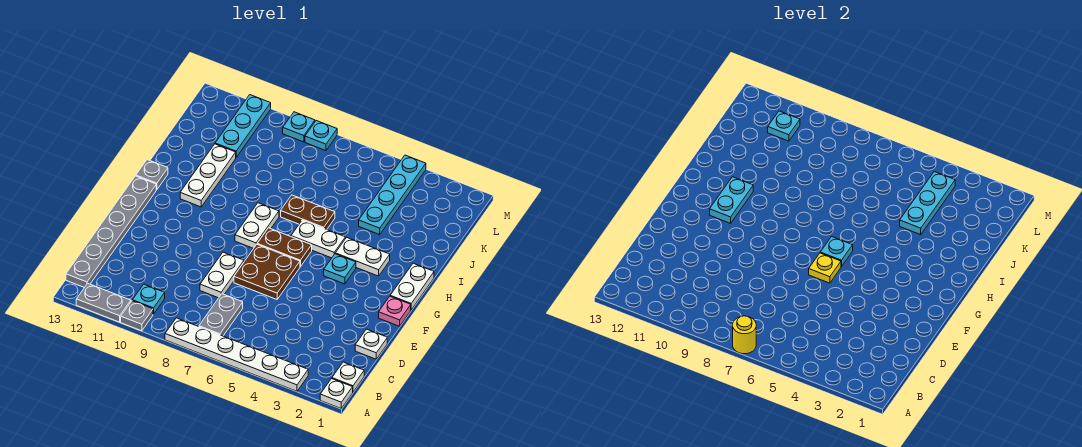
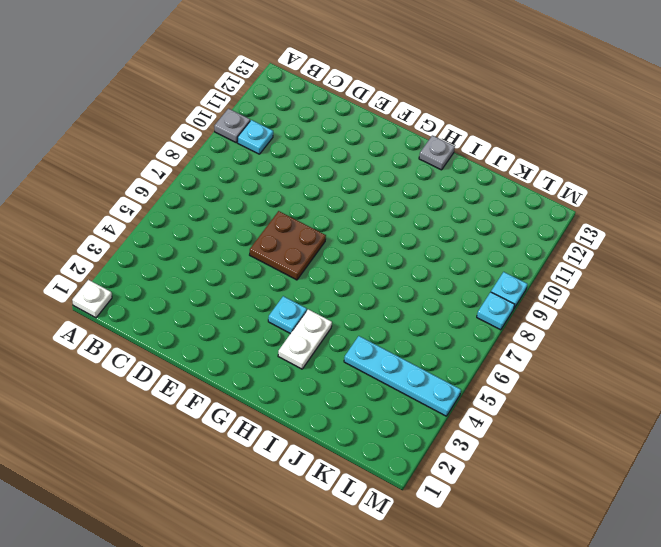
none -> white 1x6 plate [165,318,308,391]
none -> grey 1x2 plate [76,283,131,322]
none -> white 1x1 plate [332,362,364,392]
none -> grey 1x2 plate [199,294,243,336]

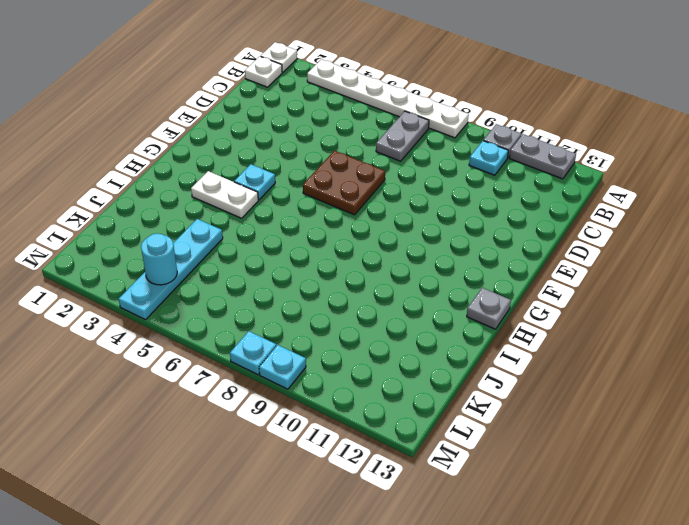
cyan 1x1 round brick [141,233,177,285] -> cyan 1x3 plate [900,172,955,235]
none -> grey 1x6 plate [66,176,156,287]
none -> white 1x1 plate [355,329,387,359]
none -> white 1x2 plate [200,252,244,298]
none -> pink 1x1 plate [379,296,411,326]

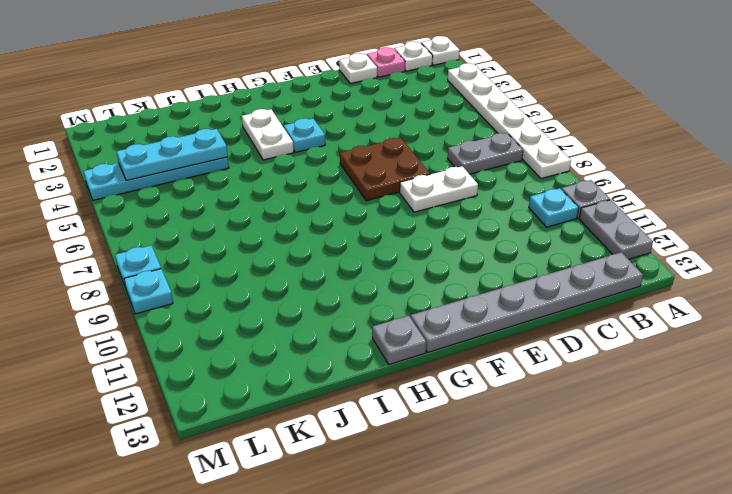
pink 1x1 plate [367,47,405,77] -> pink 1x1 plate moved to [379,296,411,326]
none -> white 1x2 plate [390,263,434,310]
none -> brown 1x2 plate [257,228,312,267]
none -> white 1x2 plate [235,203,279,249]
none -> white 1x2 plate [291,220,345,258]

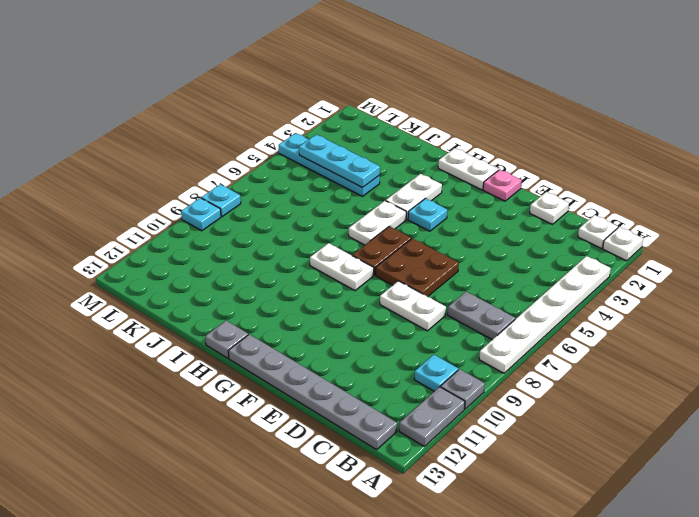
none -> white 1x3 plate [180,144,236,207]
none -> brown 1x2 plate [281,195,335,229]
none -> cyan 1x3 plate [215,95,271,157]
none -> yellow 1x1 round brick [733,316,756,354]

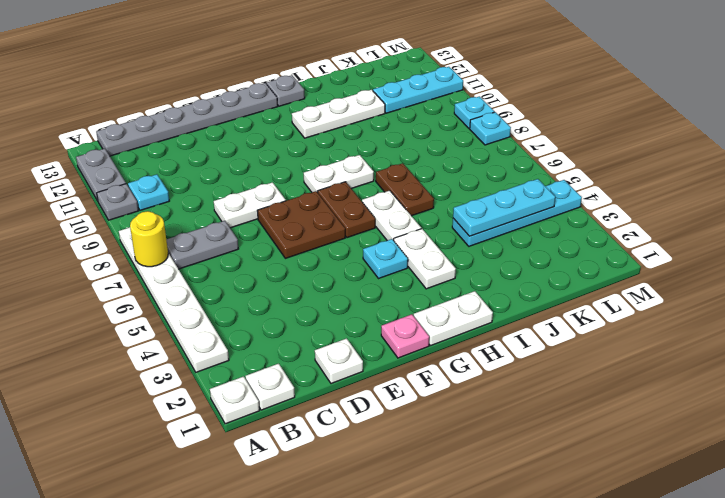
none -> yellow 1x1 plate [809,253,841,283]
none -> cyan 1x1 plate [820,237,853,267]
none -> cyan 1x2 plate [710,177,753,223]
none -> cyan 1x1 plate [768,111,800,141]

